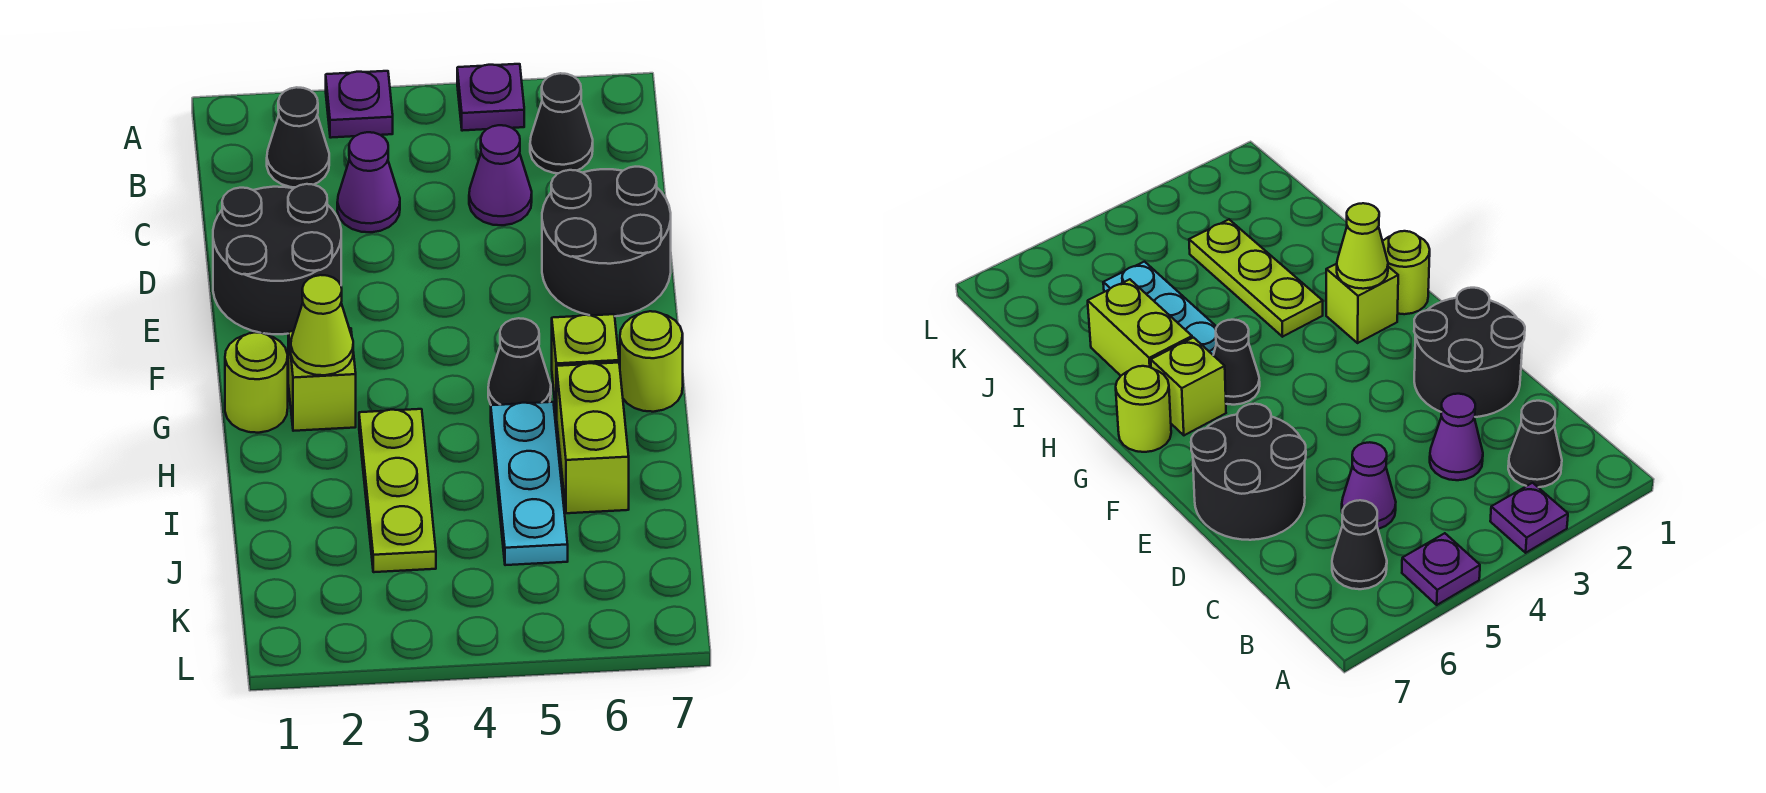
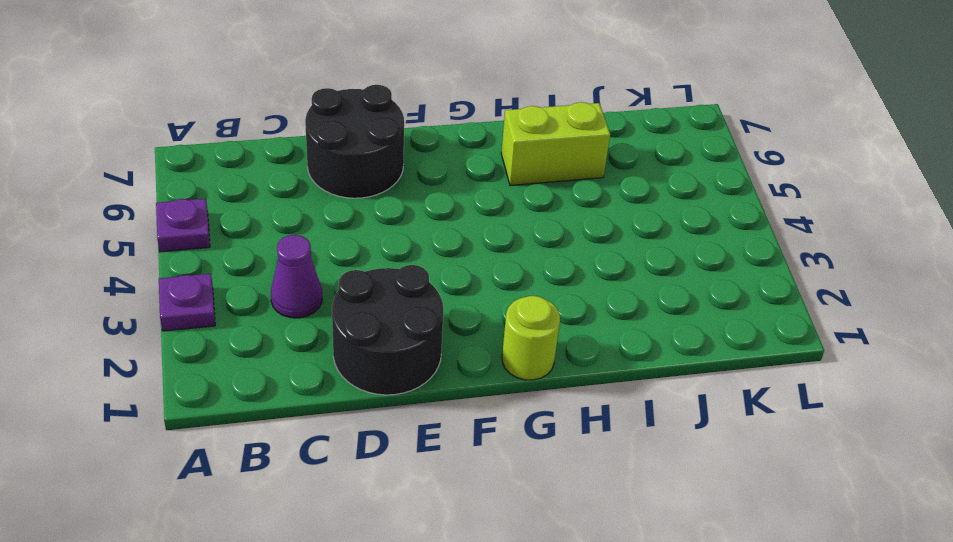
none -> black 1x1 cone [267,87,329,187]
none -> black 1x1 cone [530,73,593,173]
none -> purple 1x1 cone [469,125,532,225]

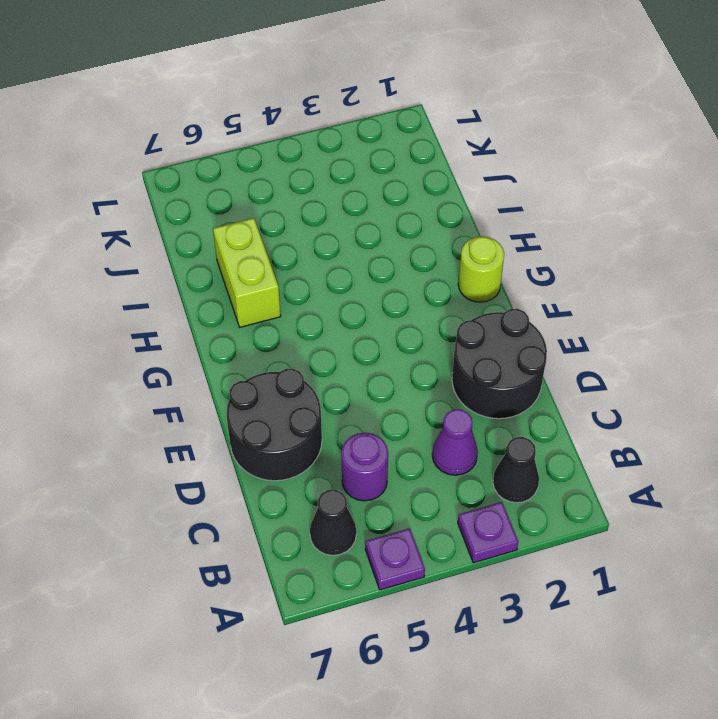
purple 1x1 round brick [342,433,388,501] -> purple 1x1 cone [469,125,532,225]
none -> lime 1x1 brick [288,328,356,431]
none -> black 1x1 cone [488,318,551,405]
none -> lime 1x1 brick [552,314,619,416]

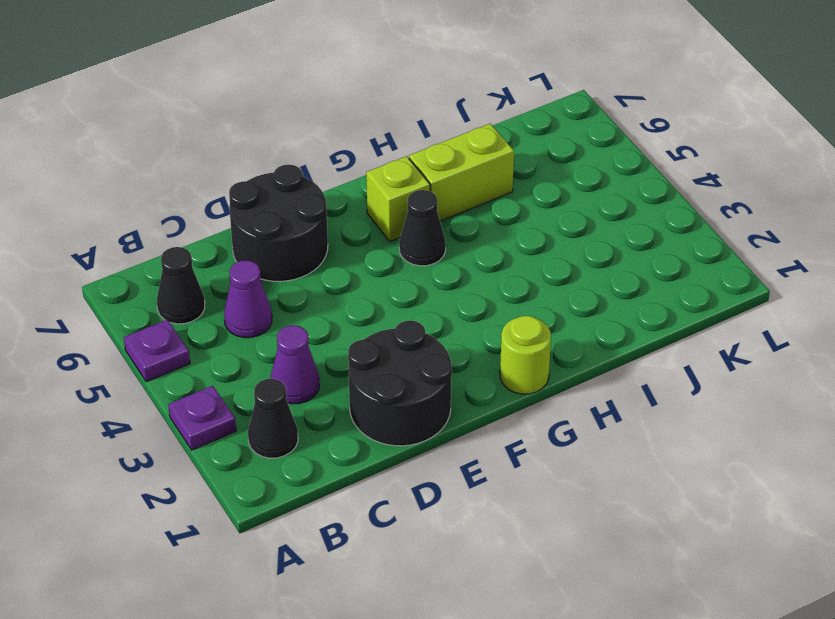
none -> lime 1x1 brick [288,328,356,431]
none -> lime 1x1 round brick [620,311,683,412]
none -> lime 1x3 plate [359,409,436,572]

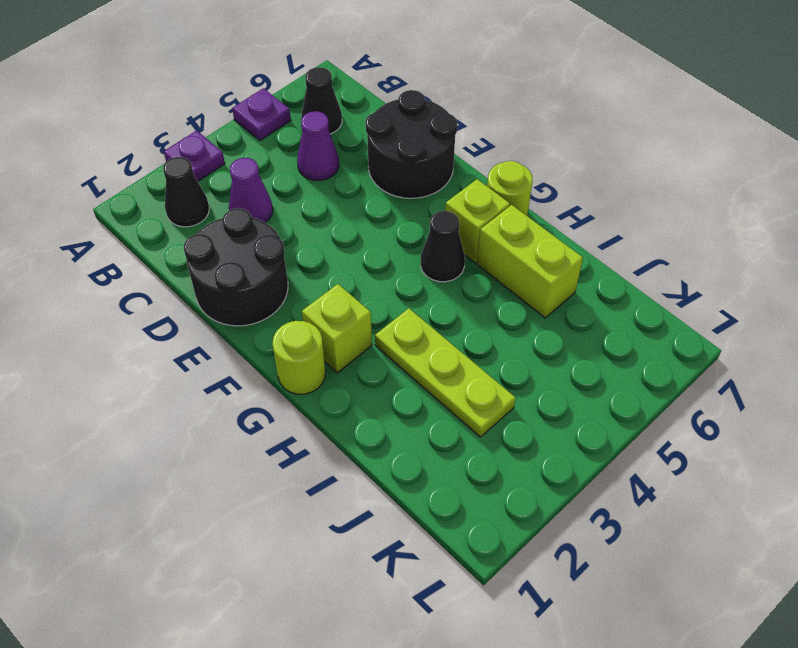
none -> cyan 1x3 plate [491,402,568,565]
none -> lime 1x1 cone [291,275,353,375]

